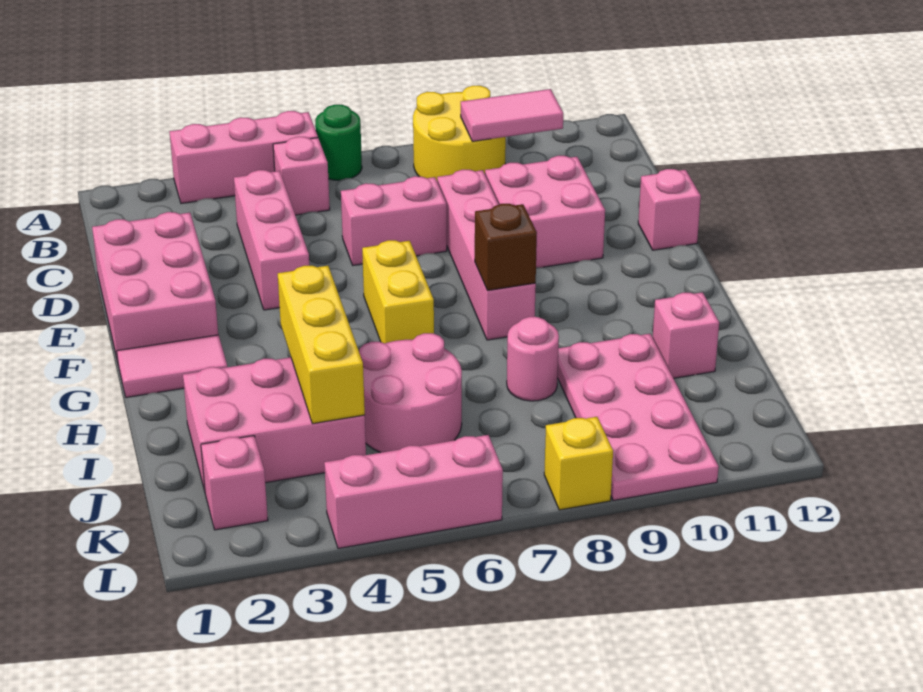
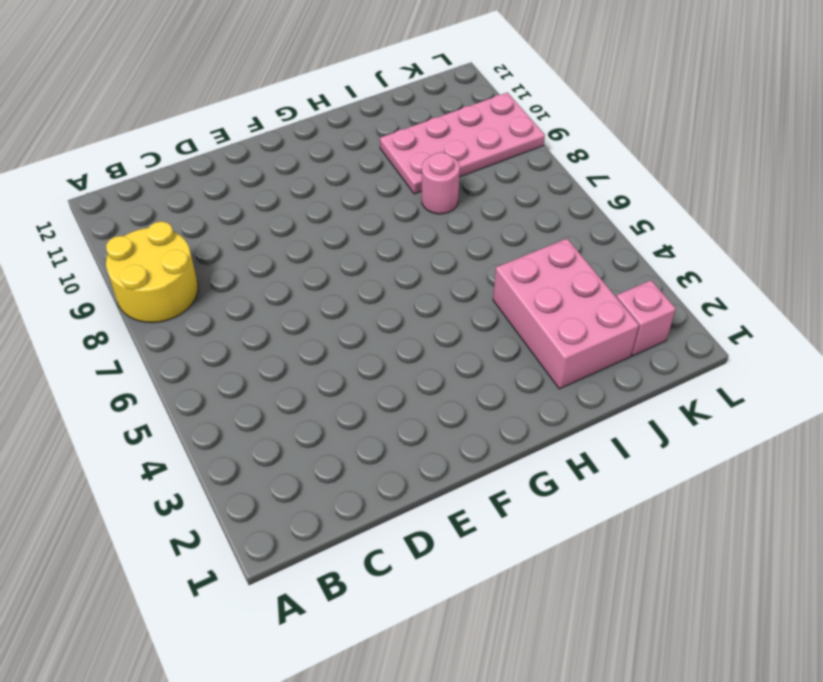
none -> pink 1x3 brick [169,111,318,203]
none -> green 1x1 round brick [315,105,362,180]
none -> pink 1x1 brick [273,137,330,215]

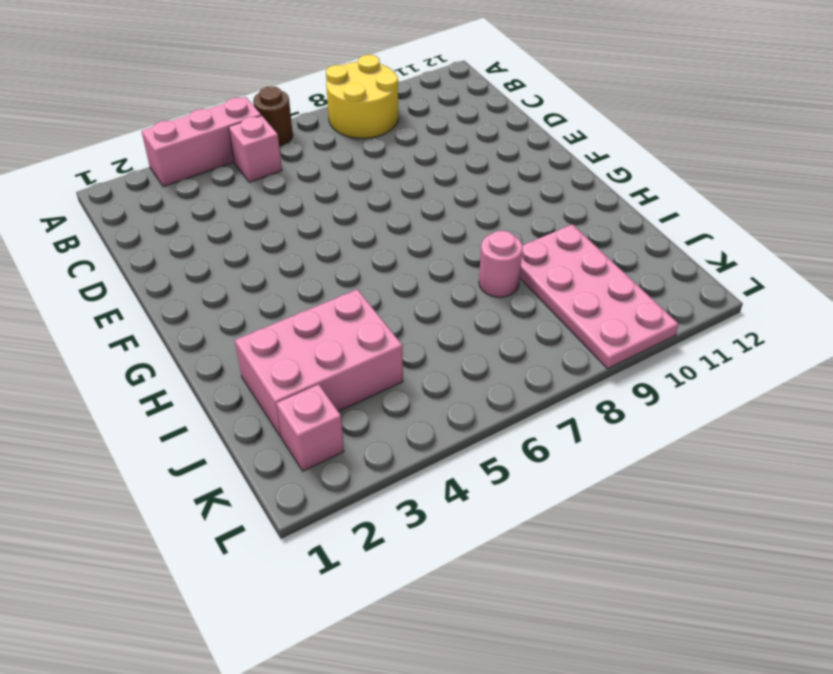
brown 1x1 round brick [253,86,293,146] -> green 1x1 round brick [315,105,362,180]
none -> pink 1x3 brick [234,170,309,310]
none -> pink 2x3 brick [92,212,218,362]
none -> pink 1x2 brick [341,176,447,265]

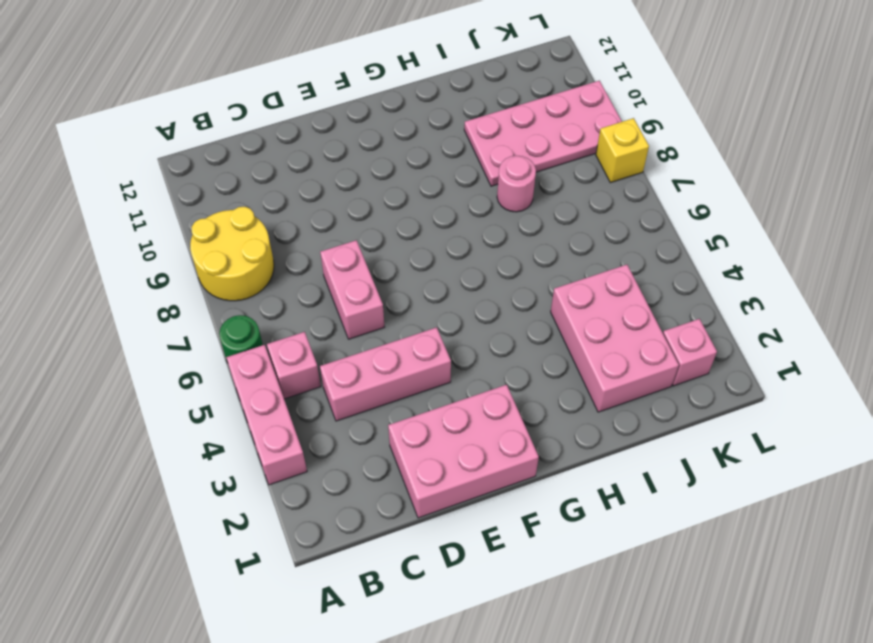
none -> pink 1x4 brick [437,170,536,340]
none -> pink 2x2 brick [485,156,605,267]
none -> pink 1x1 brick [638,169,701,250]

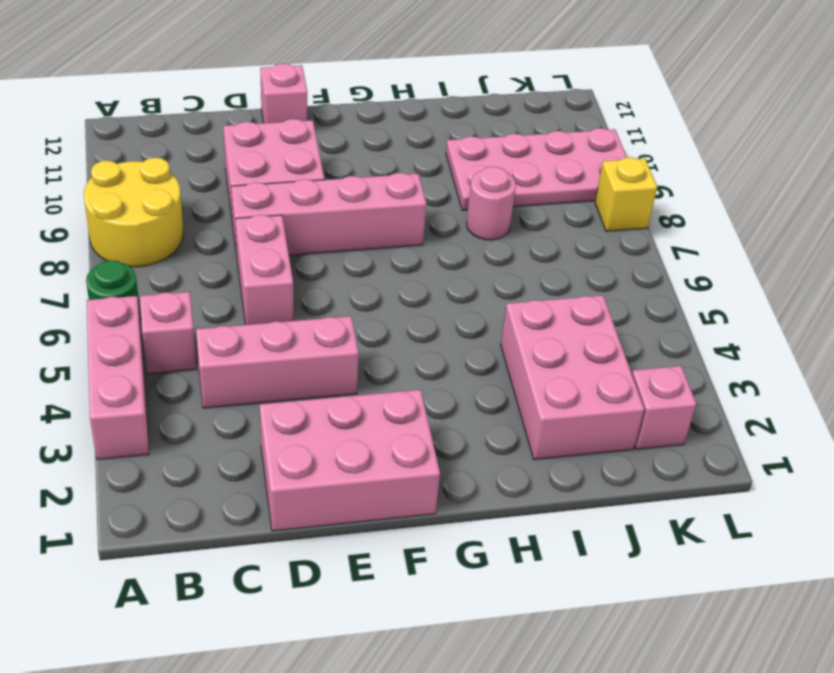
none -> yellow 1x2 brick [362,240,434,343]
none -> pink 1x2 tile [117,335,227,397]
none -> pink 2x2 round brick [359,333,462,453]

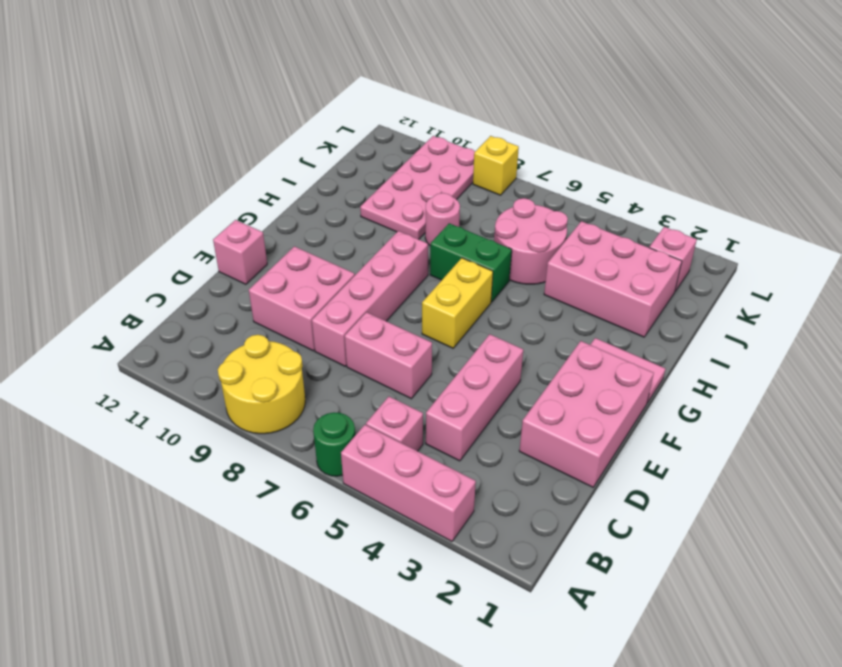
green 1x2 brick [430,223,512,302] -> none
none -> pink 1x1 brick [653,292,719,378]
none -> pink 1x3 brick [324,435,503,549]
none -> pink 1x2 tile [461,89,563,141]

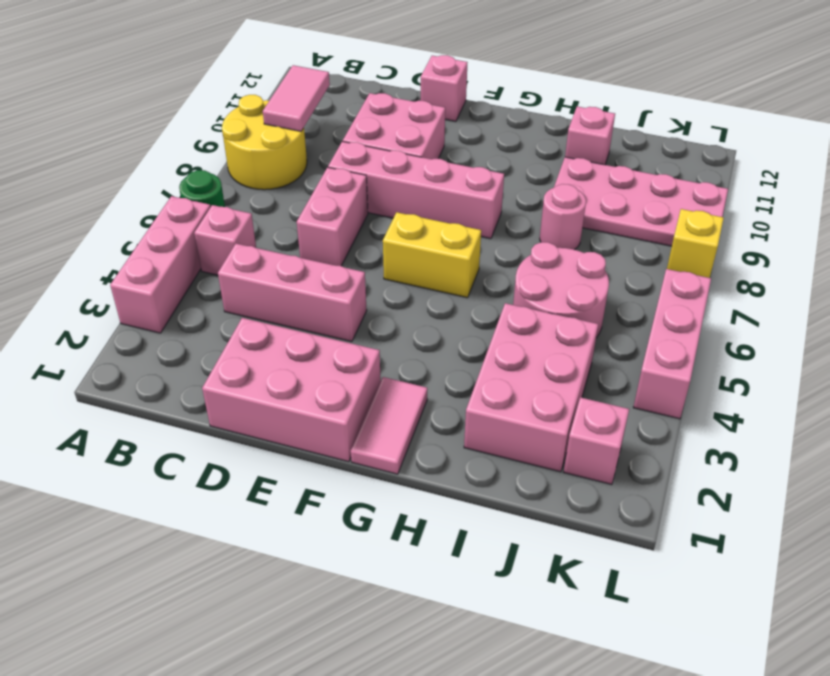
none -> brown 1x1 brick [475,204,537,291]
none -> yellow 1x3 brick [278,266,365,424]

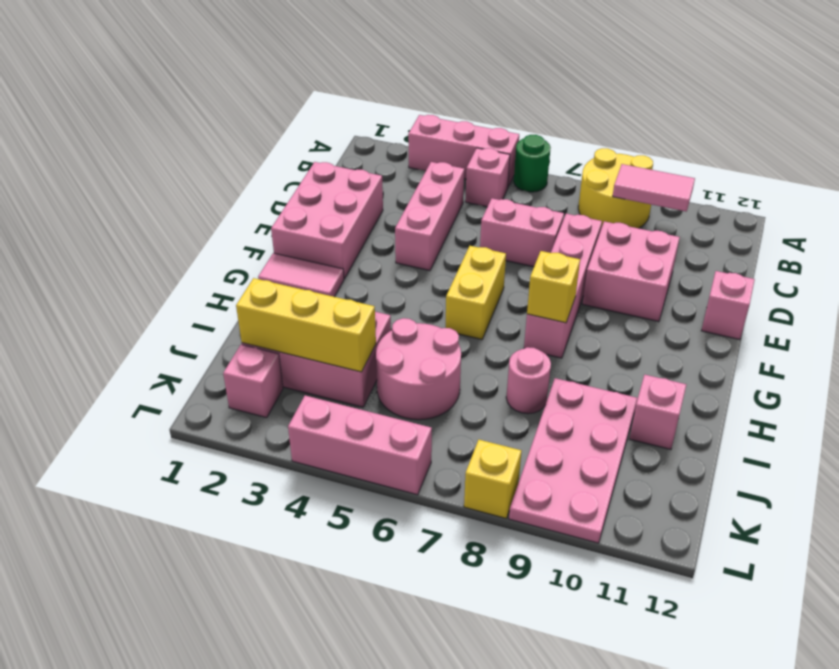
yellow 1x1 brick [527,251,580,323] -> brown 1x1 brick [475,204,537,291]
yellow 1x3 brick [236,278,376,372] -> yellow 1x3 brick turned to [278,266,365,424]

